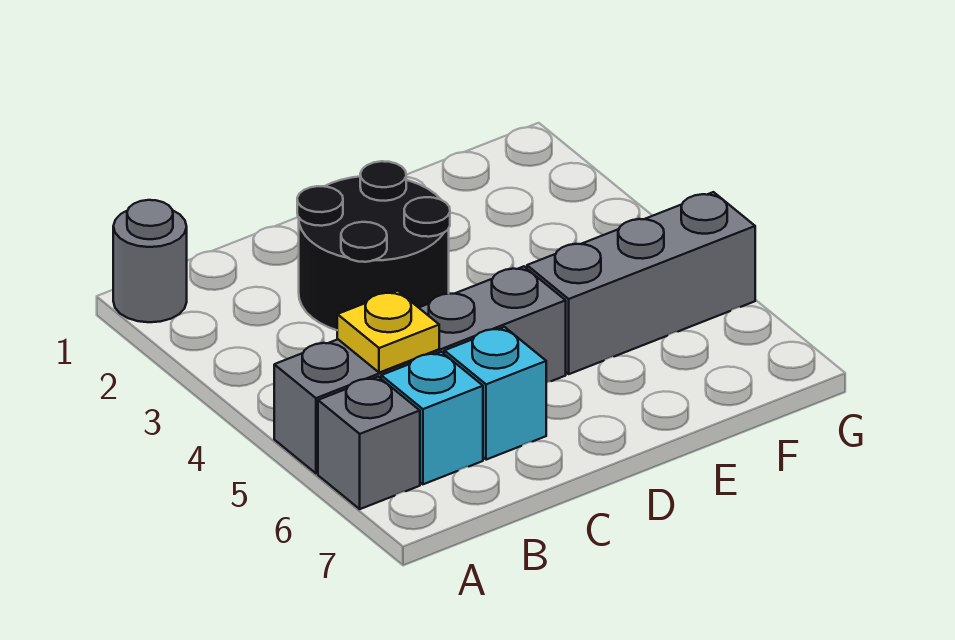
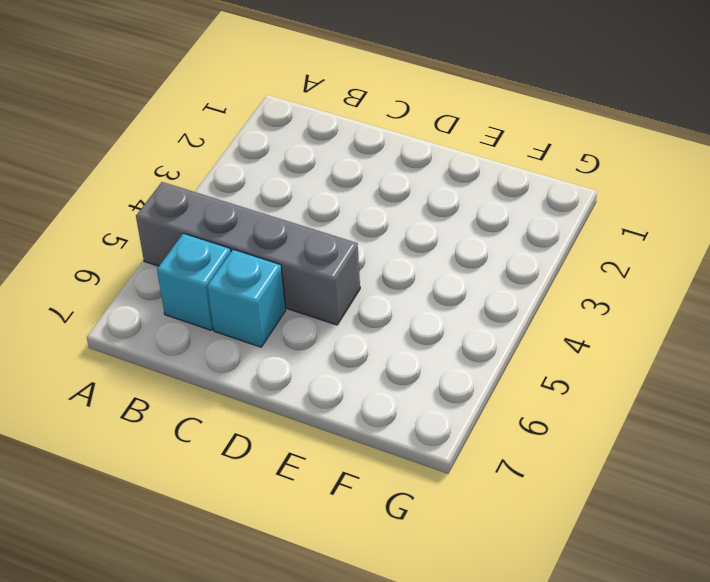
none -> grey 1x1 round brick [113,200,187,322]
none -> grey 1x1 brick [318,377,420,509]

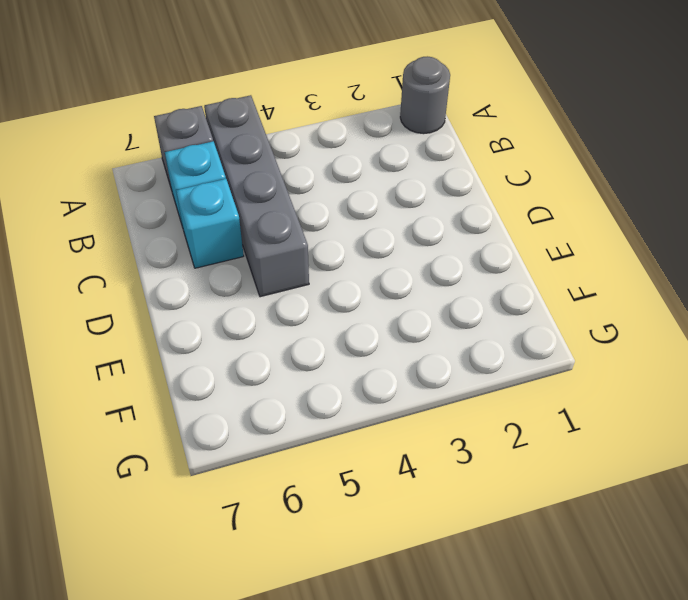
none -> black 2x2 round brick [297,161,450,330]
none -> grey 1x3 brick [527,192,755,374]

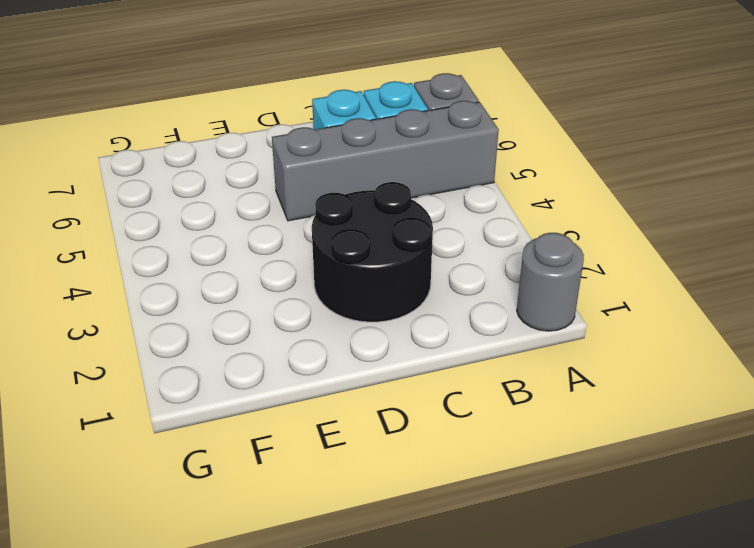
none -> grey 1x3 brick [527,192,755,374]
none -> yellow 1x1 plate [337,291,439,373]

